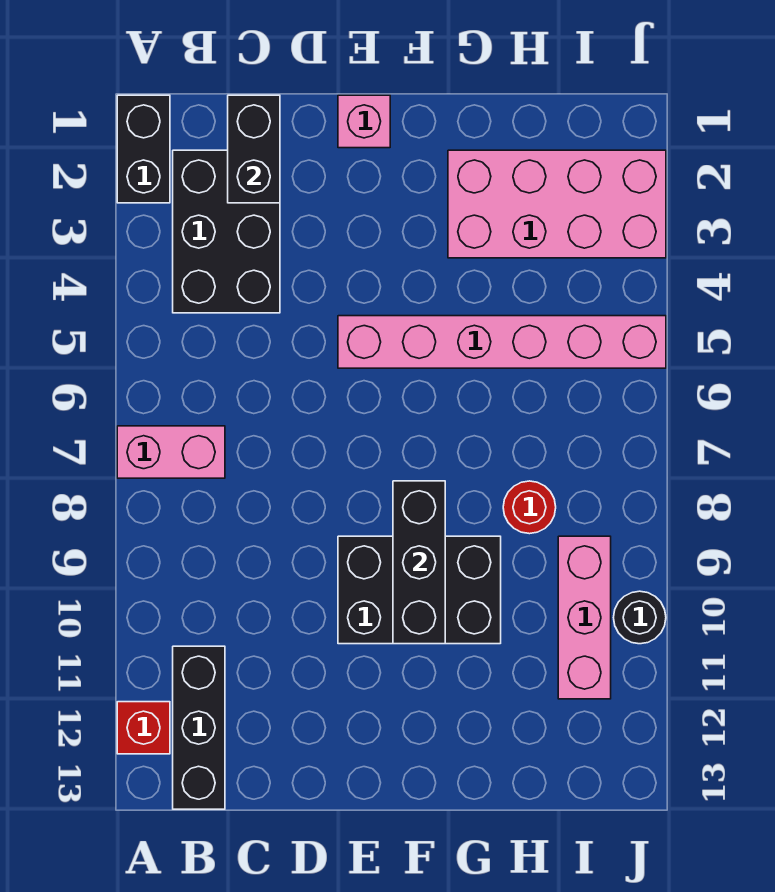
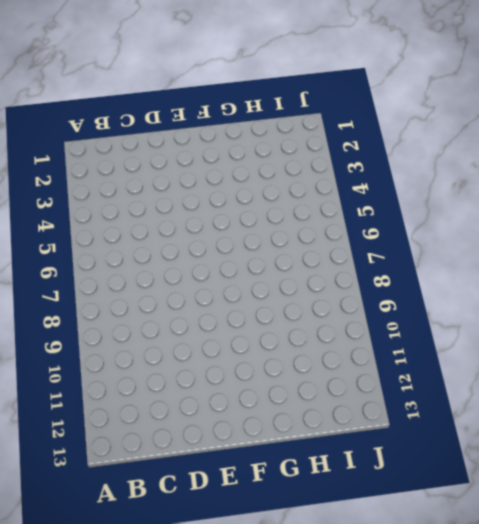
none -> black 1x2 brick [117,95,170,203]
none -> pink 1x2 brick [117,426,225,478]
none -> red 1x1 brick [117,702,170,754]

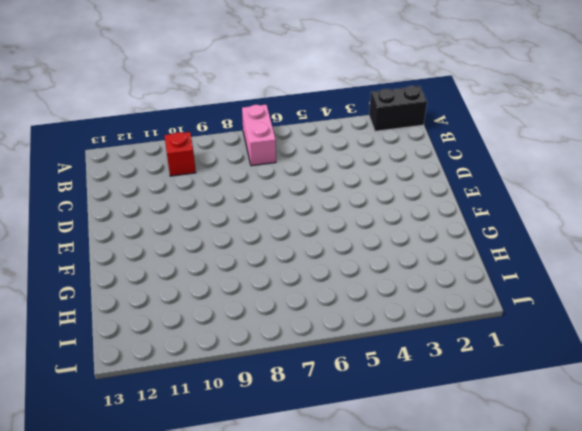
red 1x1 brick [164,132,196,176] -> red 1x1 brick moved to [117,702,170,754]
none -> black 2x3 brick [173,150,280,313]
none -> black 1x3 brick [173,646,225,809]
none -> pink 1x1 brick [338,95,390,148]

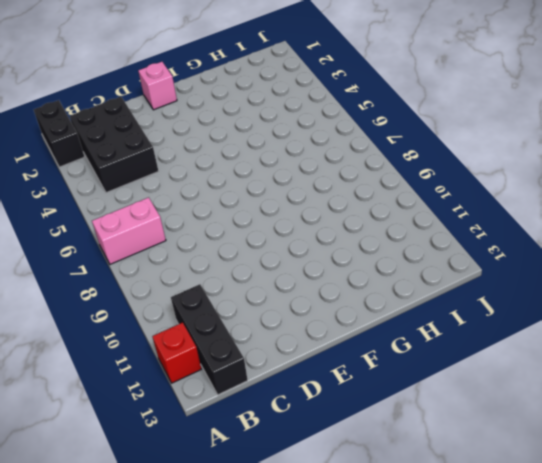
none -> pink 1x6 brick [338,316,666,368]
none -> black 2x3 brick [338,536,501,644]
none -> pink 2x4 brick [448,150,666,258]

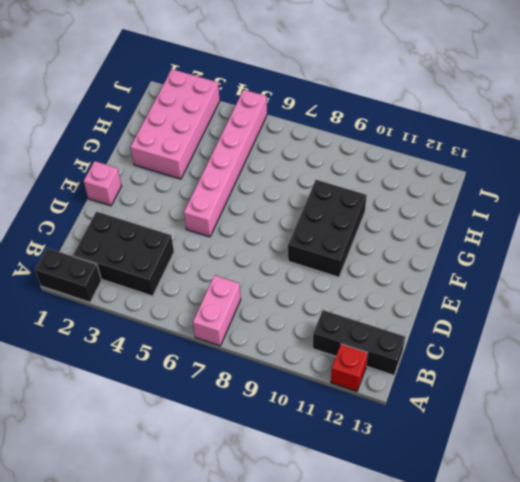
none -> red 1x1 round brick [503,481,556,534]
none -> pink 1x3 brick [558,536,611,699]
none -> black 1x1 round brick [614,591,666,644]

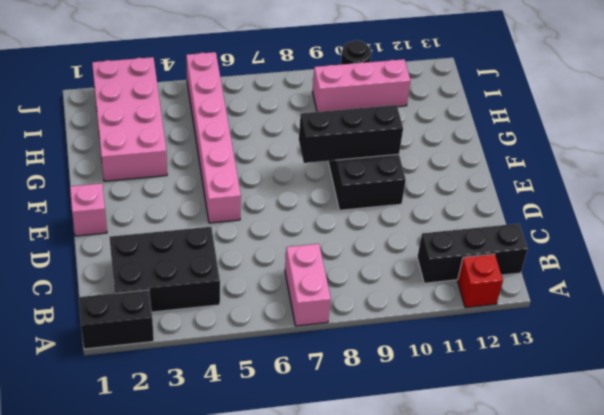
none -> red 1x1 round brick [503,481,556,534]
none -> black 1x2 brick [228,95,280,203]

